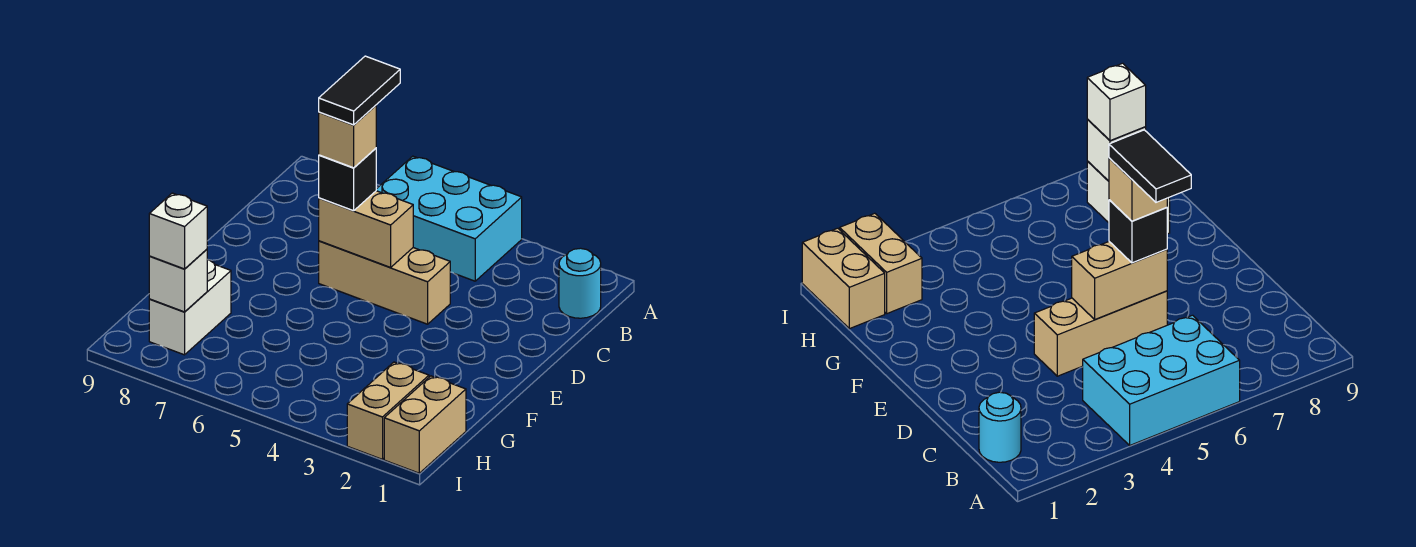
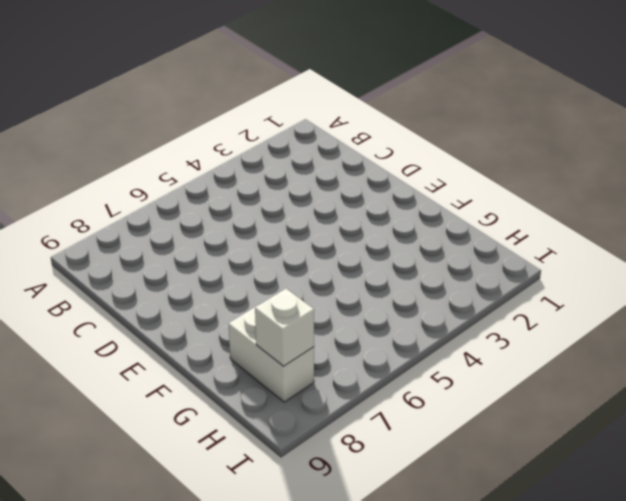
none -> cyan 2x3 brick [376,156,522,281]
none -> cyan 1x1 round brick [559,248,601,318]
none -> tan 1x3 brick [319,241,450,324]

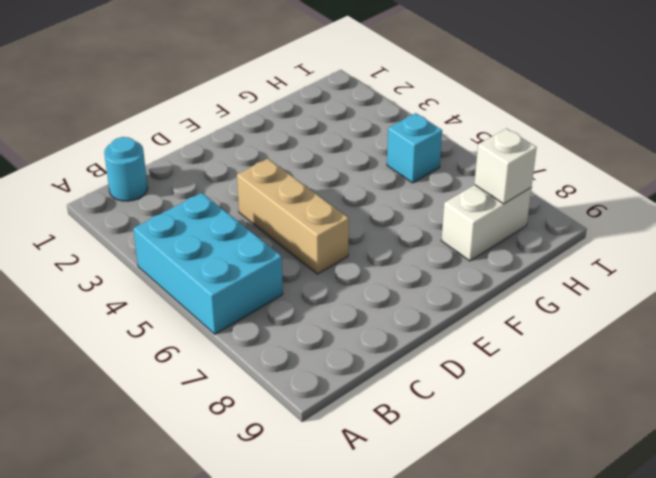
cyan 1x1 brick [387,113,442,183] -> none
none -> tan 1x2 brick [384,376,466,473]
none -> tan 1x2 brick [347,362,429,459]
none -> tan 1x2 brick [319,191,413,267]

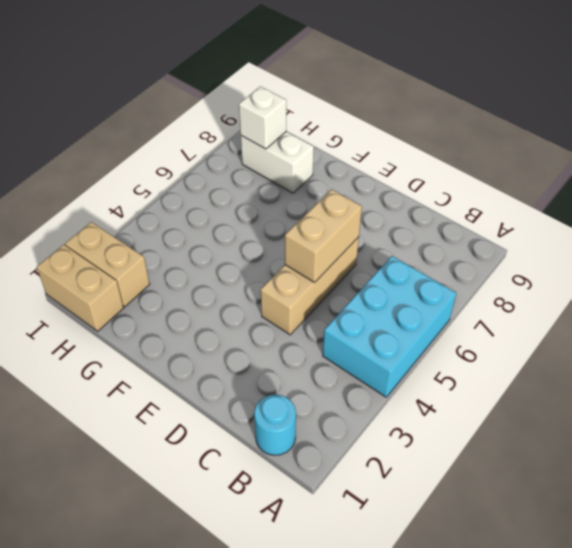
none -> black 1x1 brick [319,148,376,211]
none -> white 1x1 brick [149,193,207,269]
none -> tan 1x1 brick [319,105,376,168]

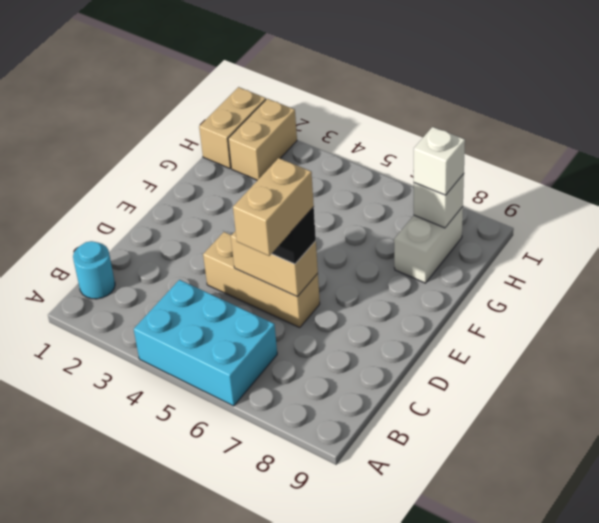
tan 1x2 brick [233,158,314,256] -> tan 1x1 brick [319,105,376,168]
none -> black 1x2 tile [319,56,400,125]

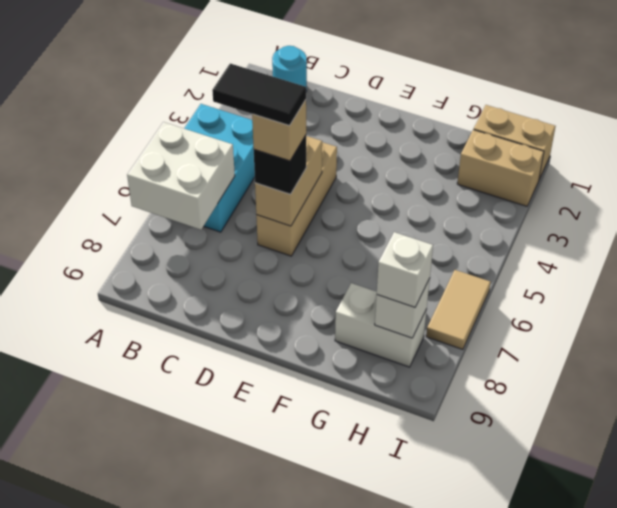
white 2x2 brick [127,122,235,230] -> none
tan 1x2 tile [426,270,491,349] -> none

